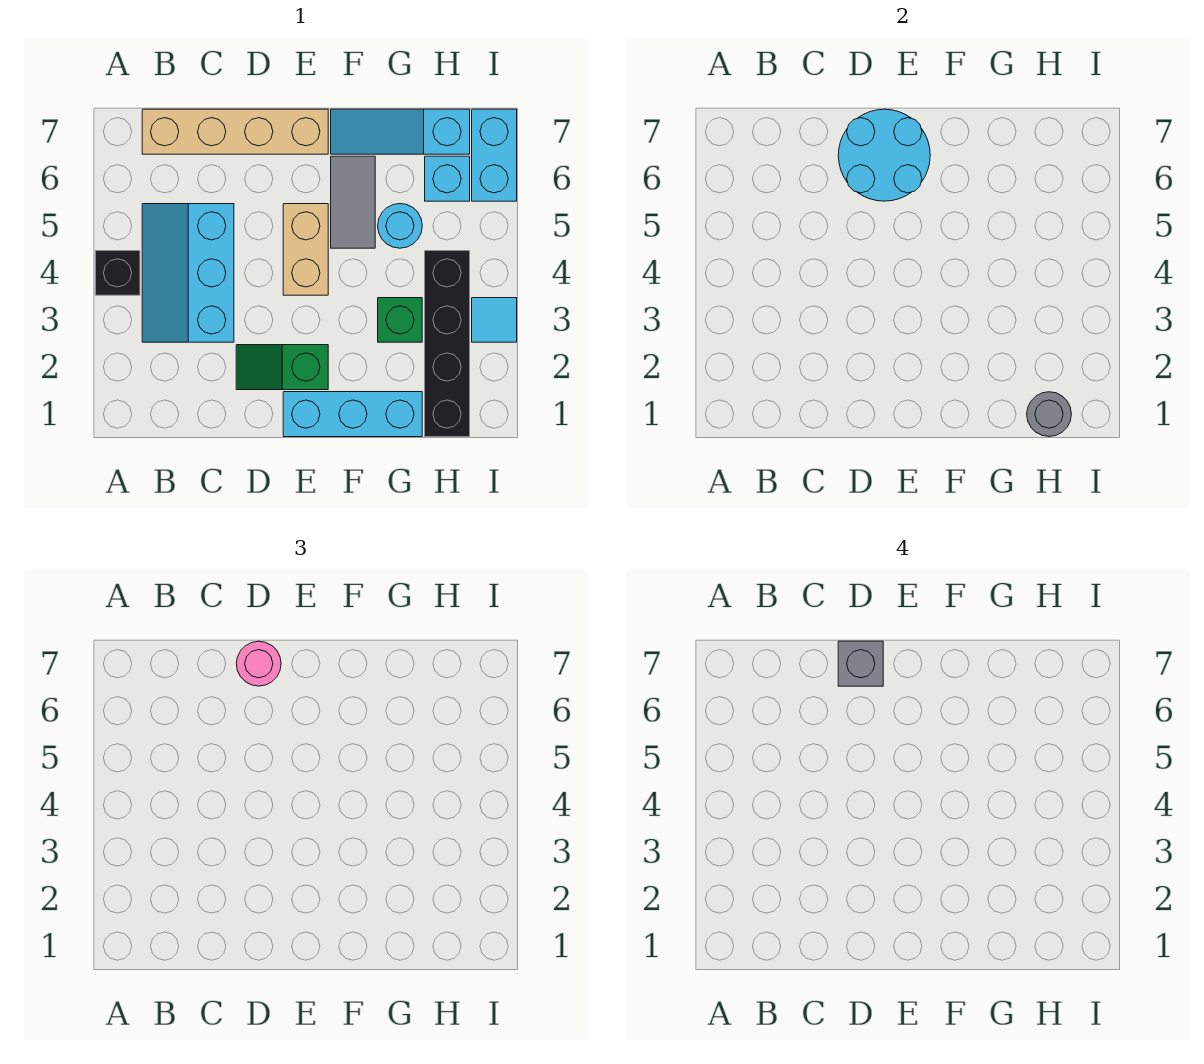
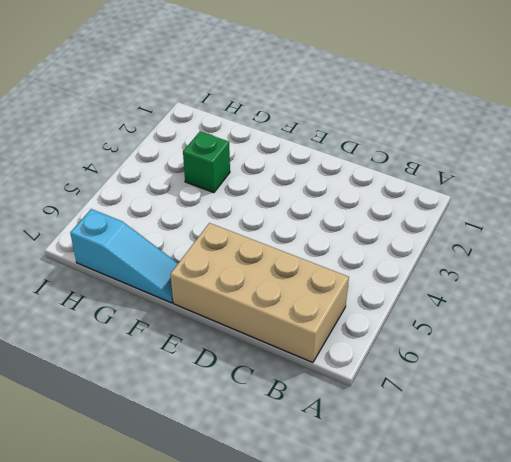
tan 2x4 brick [170,223,349,363] -> tan 1x4 brick [142,109,328,154]
none -> black 1x1 brick [95,251,140,295]
none -> cyan 2x3 slope [142,204,234,342]
none -> green 1x2 slope [236,345,328,390]

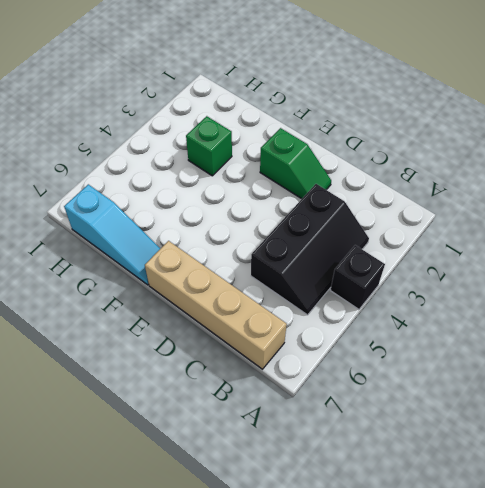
black 2x3 slope [251,184,369,315] -> cyan 2x3 slope [142,204,234,342]
none -> cyan 1x3 brick [283,392,422,437]
none -> tan 1x2 brick [283,204,328,295]
none -> grey 1x2 tile [331,156,375,248]

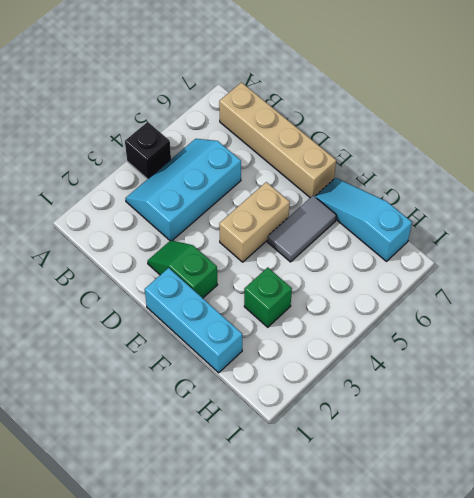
none -> cyan 1x1 round brick [378,204,422,248]
none -> black 1x4 brick [425,251,470,437]
none -> cyan 1x1 brick [425,156,470,201]

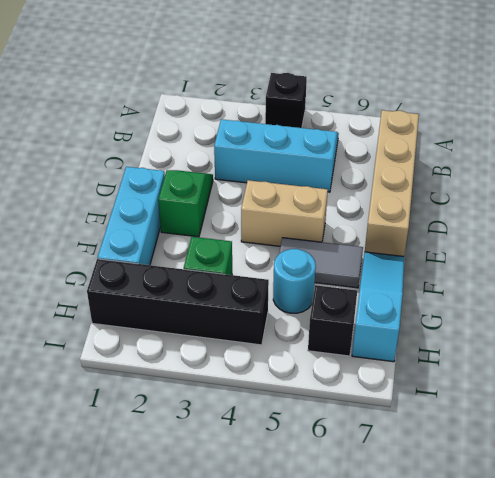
black 1x1 brick [308,285,357,356] -> cyan 1x1 brick [425,156,470,201]
none -> cyan 1x1 tile [472,298,517,342]
none -> cyan 1x2 brick [472,109,517,201]
none -> cyan 2x2 round brick [838,109,930,201]

